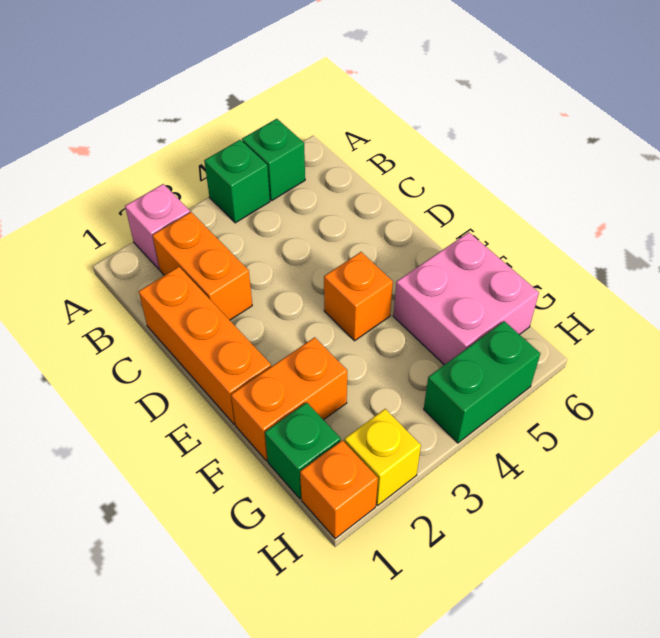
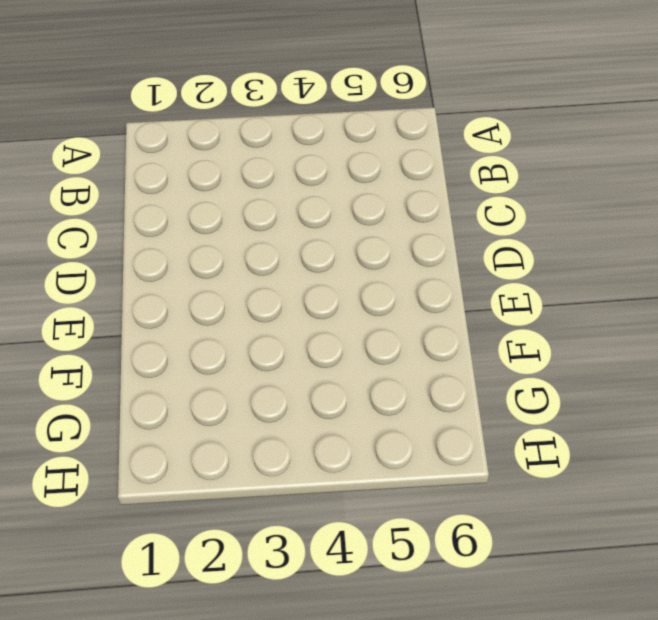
none -> pink 1x1 brick [125,184,190,269]
none -> green 1x1 brick [204,140,270,223]
none -> green 1x1 brick [242,119,305,200]

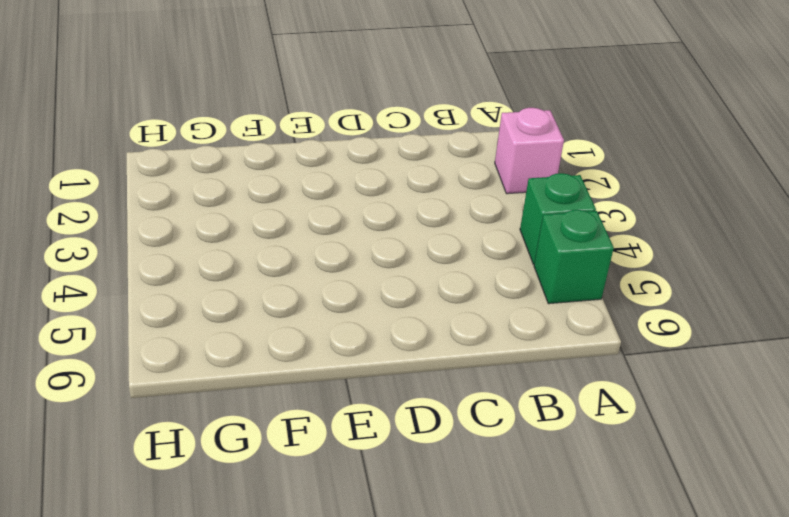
none -> orange 1x2 brick [152,212,252,320]
none -> orange 1x3 brick [139,267,271,424]
none -> orange 1x1 brick [324,252,393,341]

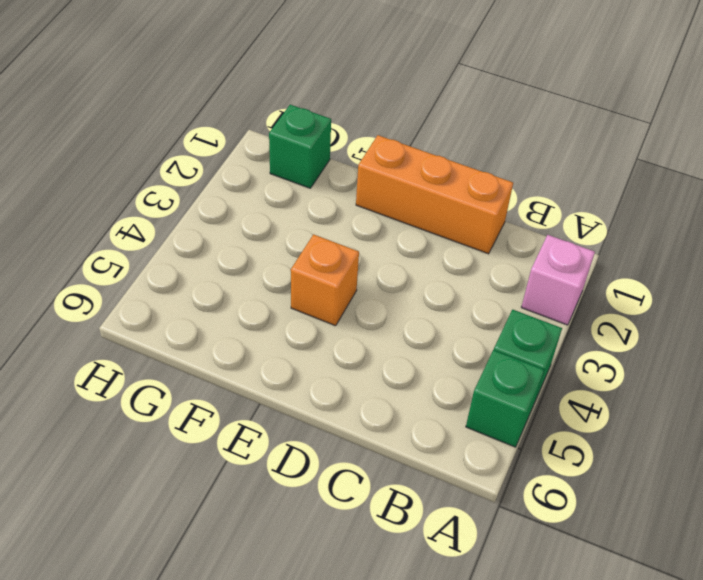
none -> orange 1x2 brick [152,212,252,320]
none -> orange 1x2 brick [231,337,347,461]
none -> pink 2x2 brick [393,232,539,365]

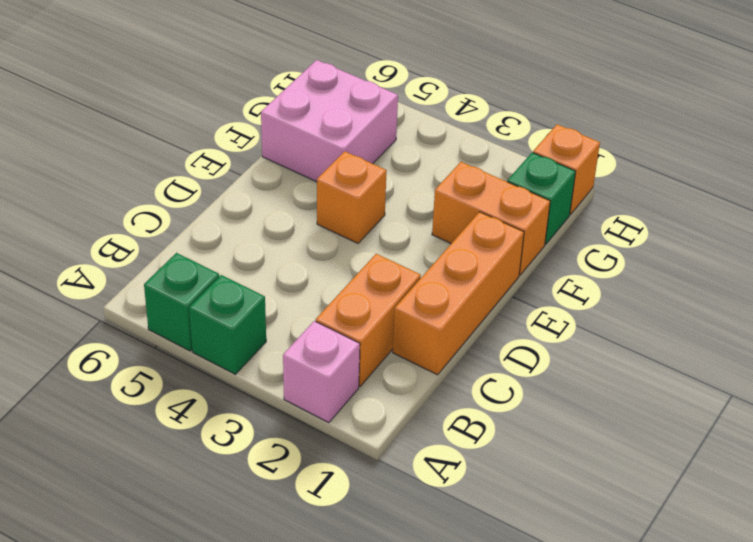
none -> yellow 1x1 brick [344,409,421,505]
none -> green 1x2 brick [424,321,540,443]

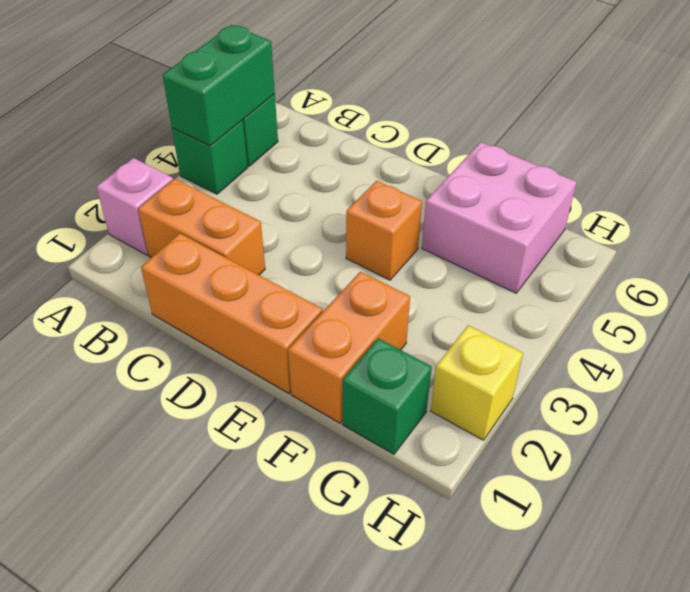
green 1x2 brick [163,25,275,146] -> green 1x2 brick moved to [424,321,540,443]
none -> orange 1x1 brick [300,440,378,539]

